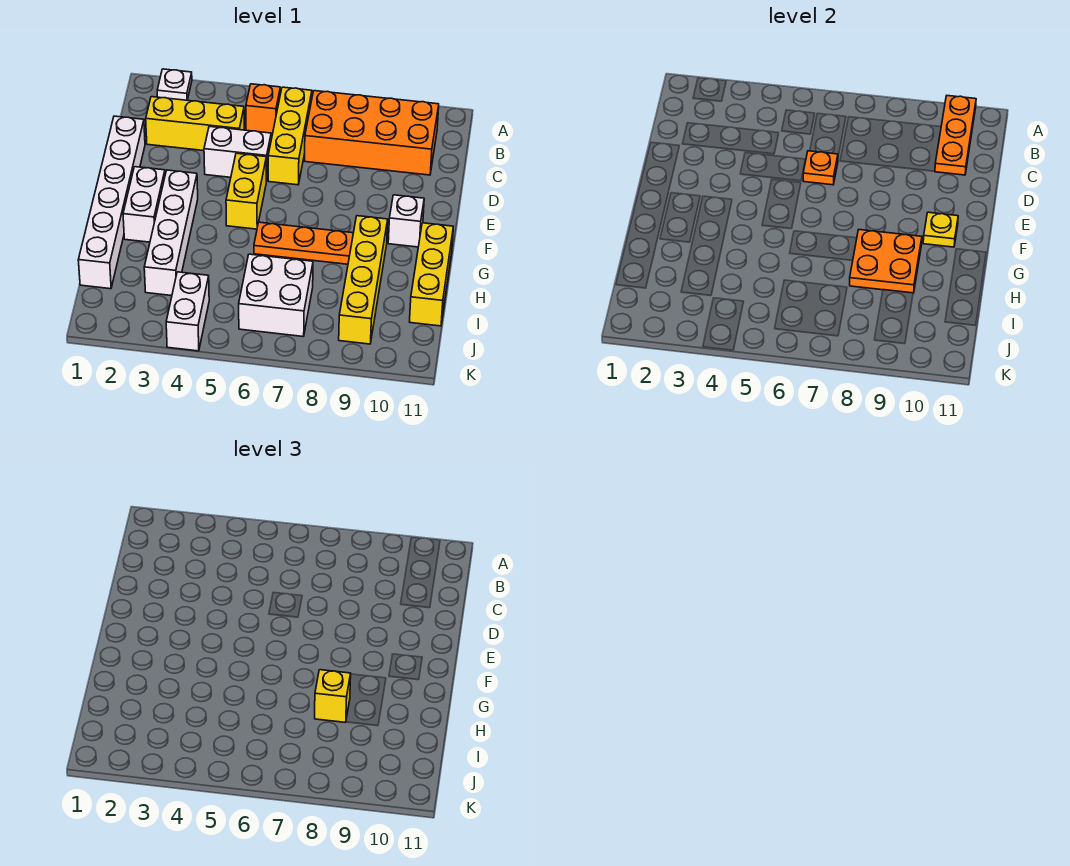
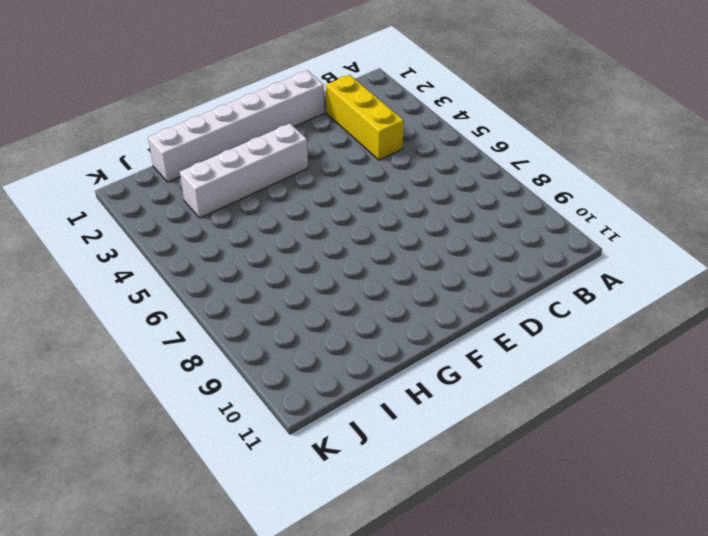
none -> white 1x1 plate [157,69,192,100]
none -> orange 1x1 brick [246,84,280,134]
none -> yellow 1x3 brick [268,87,312,185]

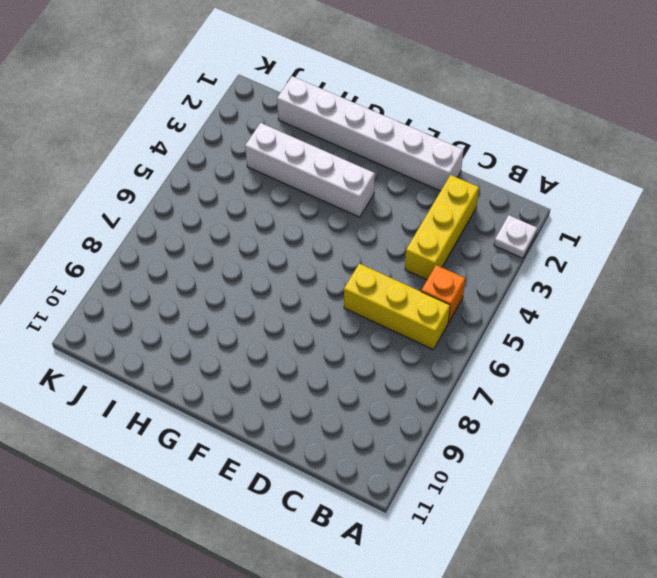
none -> orange 2x4 brick [305,91,439,175]
none -> white 1x2 brick [204,126,271,181]
none -> yellow 1x2 brick [226,153,266,229]

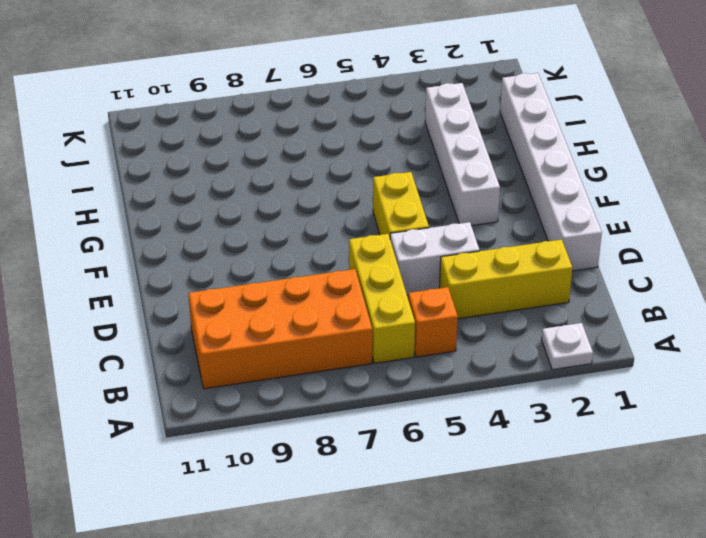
none -> white 1x2 brick [123,167,165,242]
none -> white 1x1 brick [388,195,424,247]
none -> orange 1x3 plate [254,222,353,264]

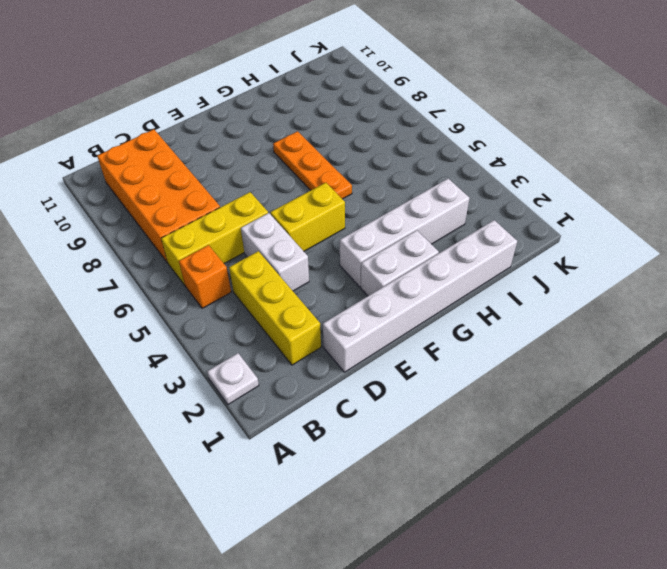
none -> white 1x1 brick [388,195,424,247]
none -> yellow 1x4 brick [339,216,388,344]
none -> yellow 1x3 brick [410,223,453,326]

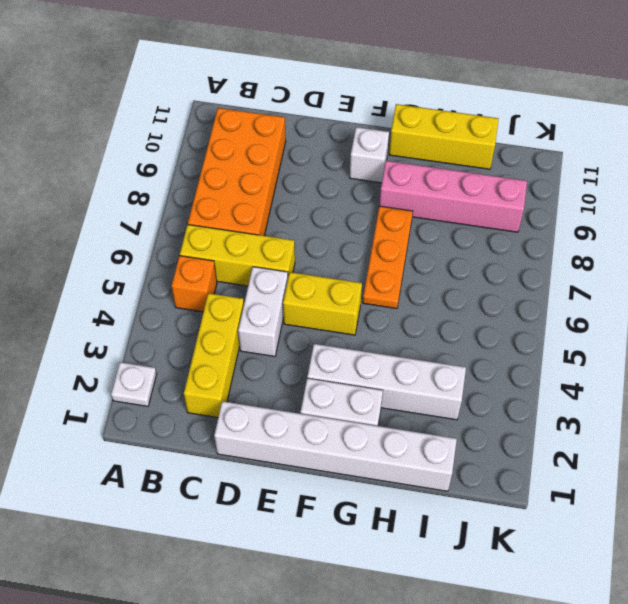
pink 1x4 brick [379,161,527,232] -> yellow 1x4 brick [339,216,388,344]
none -> white 2x2 brick [239,254,313,337]
none -> white 1x2 brick [166,272,209,351]
none -> orange 1x3 plate [935,96,976,175]

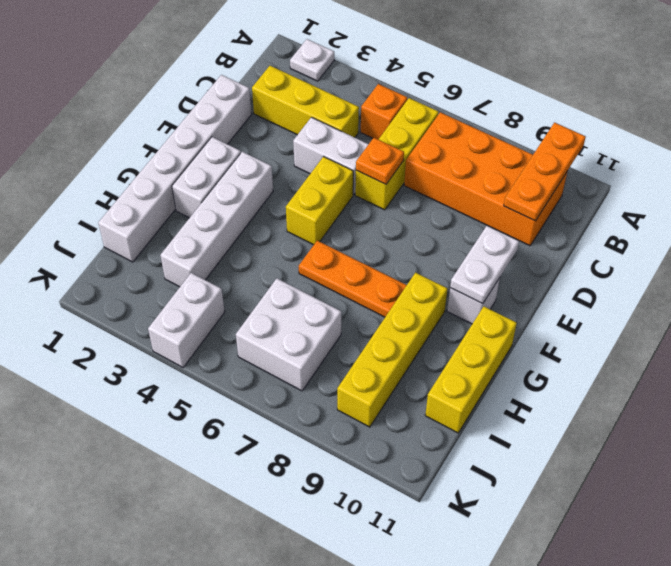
white 1x2 plate [450,226,519,304] -> yellow 1x1 plate [923,212,958,247]
none -> orange 2x2 plate [850,230,922,293]
none -> yellow 1x1 brick [315,670,351,722]

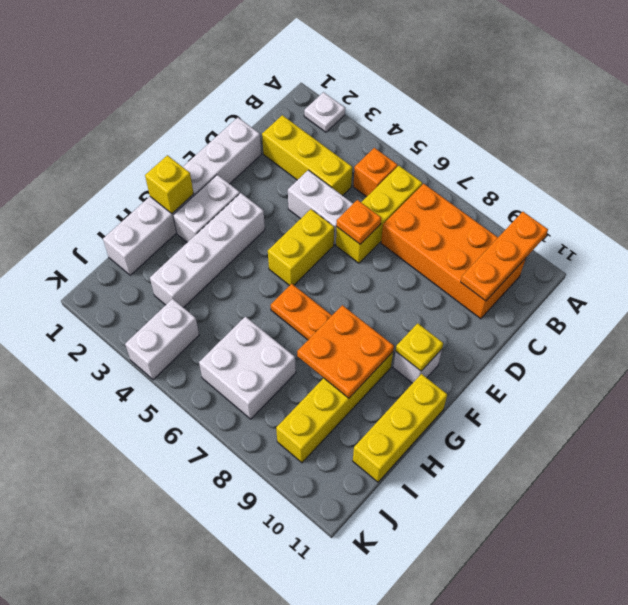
yellow 1x1 brick [145,155,194,213] -> yellow 1x1 brick moved to [315,670,351,722]

